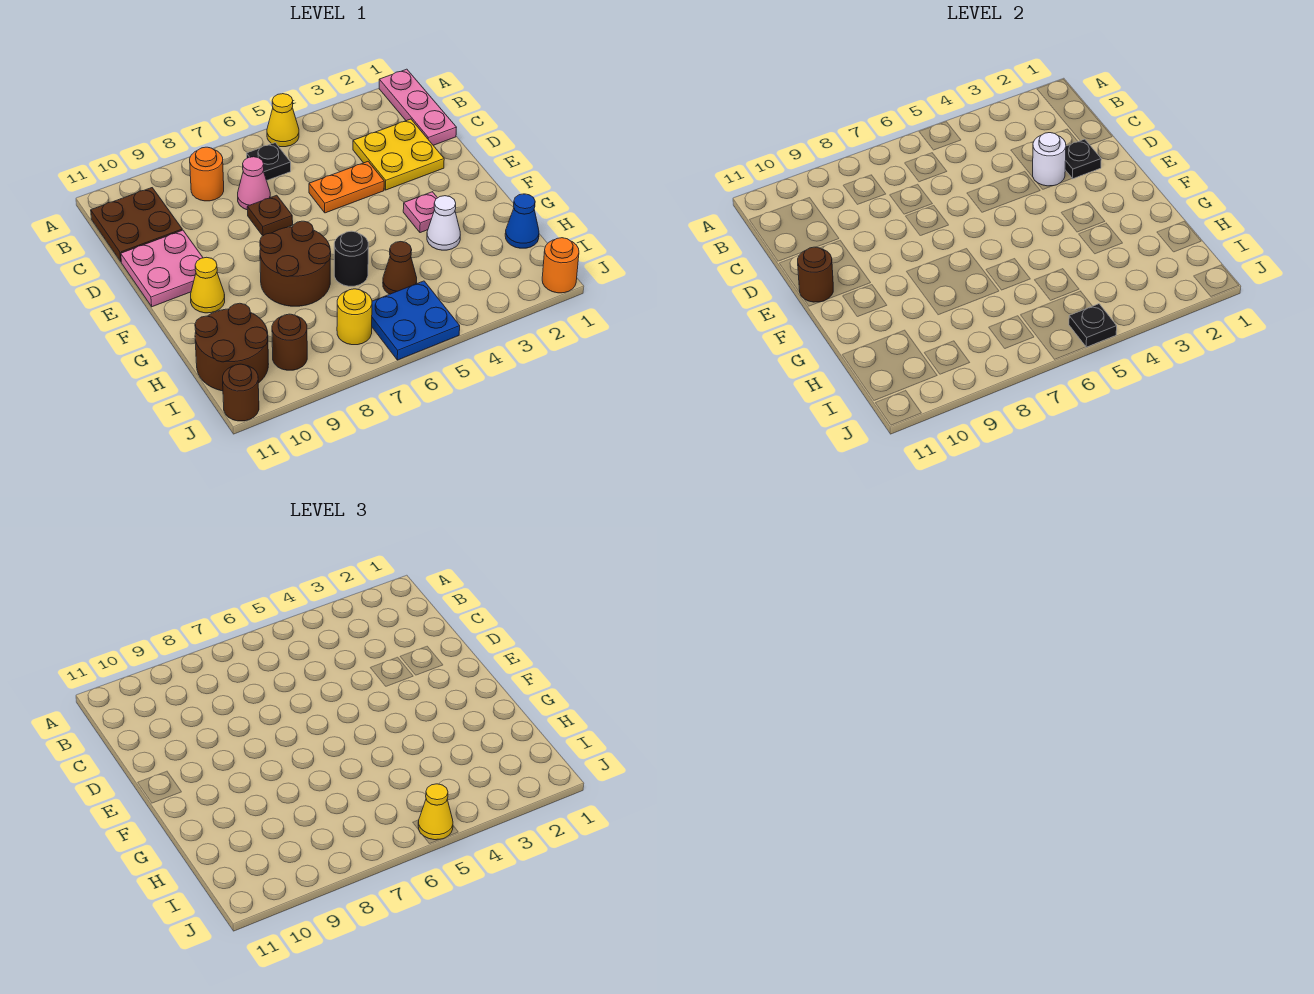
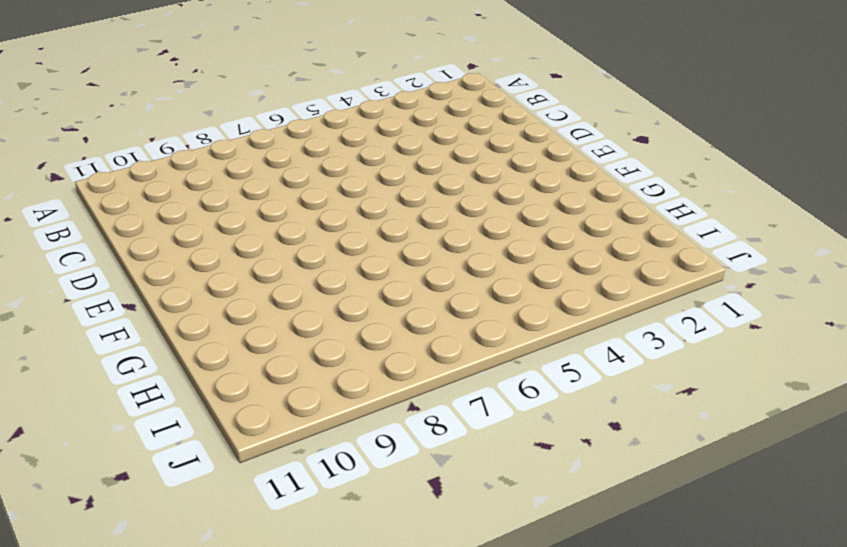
none -> pink 1x3 plate [379,69,456,145]
none -> yellow 1x1 cone [267,94,299,147]
none -> black 1x1 plate [247,143,291,181]

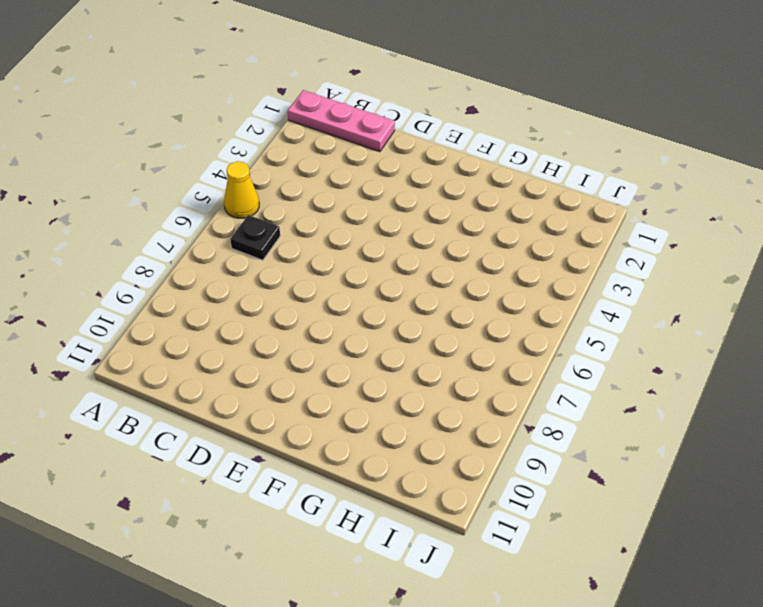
none -> orange 1x1 round brick [190,147,224,201]
none -> brown 2x2 plate [91,188,182,261]
none -> yellow 2x2 plate [353,119,444,190]

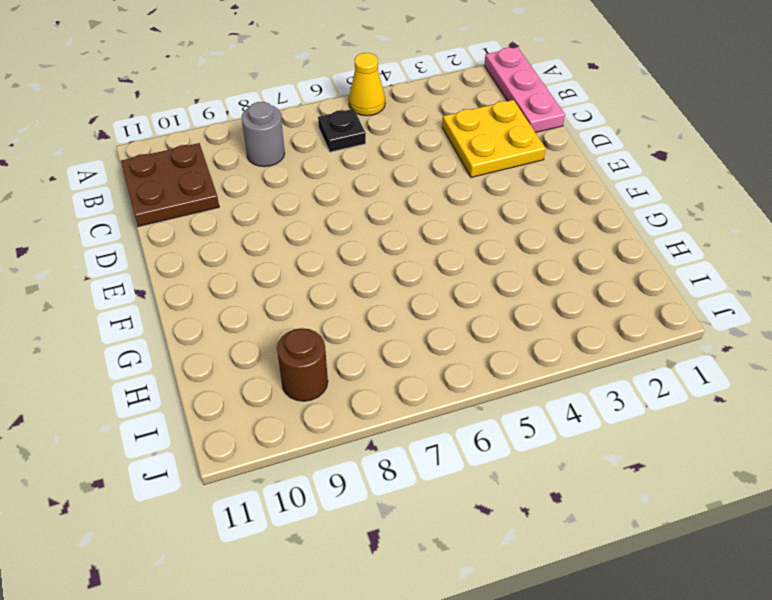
grey 1x1 round brick [242,102,285,167] -> orange 1x1 round brick [190,147,224,201]
none -> pink 1x1 cone [238,157,270,210]
none -> orange 1x2 plate [309,162,384,213]
none -> brown 1x1 plate [247,195,293,236]

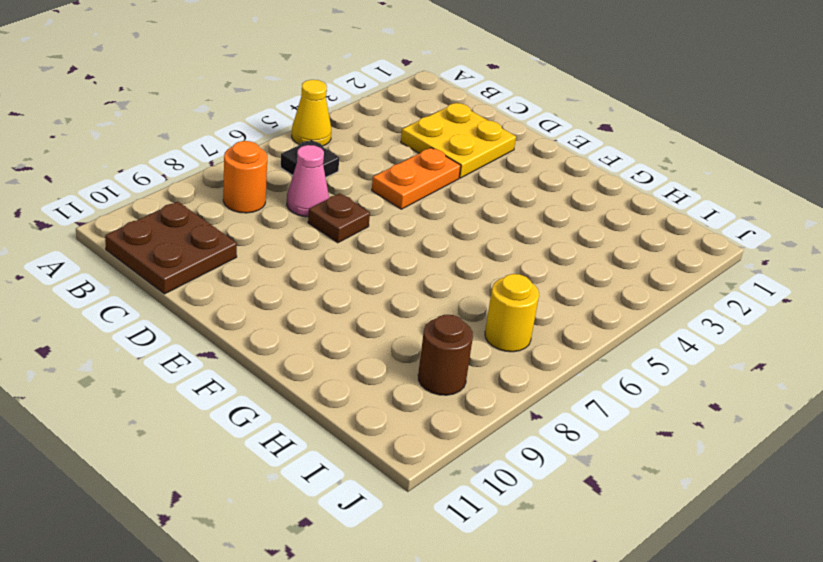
none -> pink 1x3 plate [379,69,456,145]
none -> pink 2x2 plate [121,230,203,307]
none -> pink 1x1 plate [403,192,437,233]

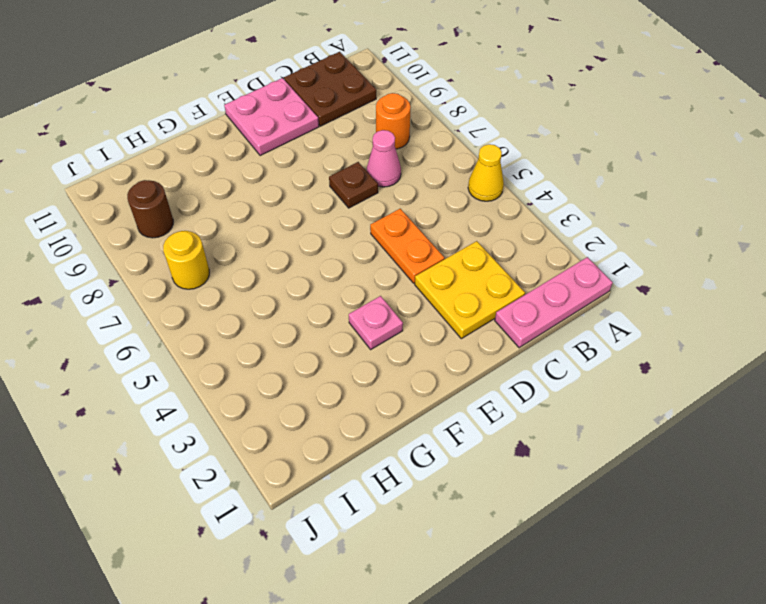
none -> black 1x1 plate [247,143,291,181]
none -> brown 2x2 round brick [260,221,331,306]
none -> yellow 1x1 cone [191,257,225,313]

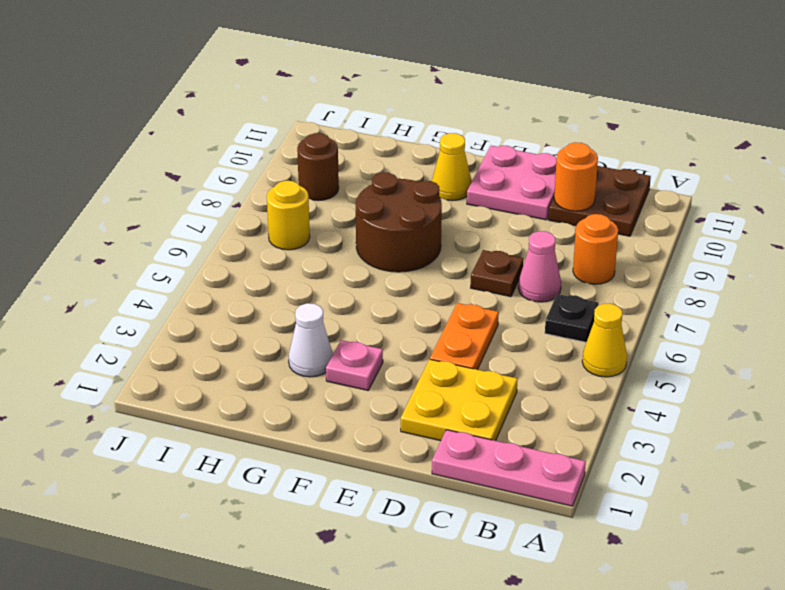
orange 1x1 round brick [554,142,598,211] -> orange 1x1 round brick moved to [542,238,579,293]
none -> black 1x1 round brick [334,231,368,286]
none -> blue 1x1 cone [505,194,539,248]
none -> brown 1x1 cone [383,242,417,294]

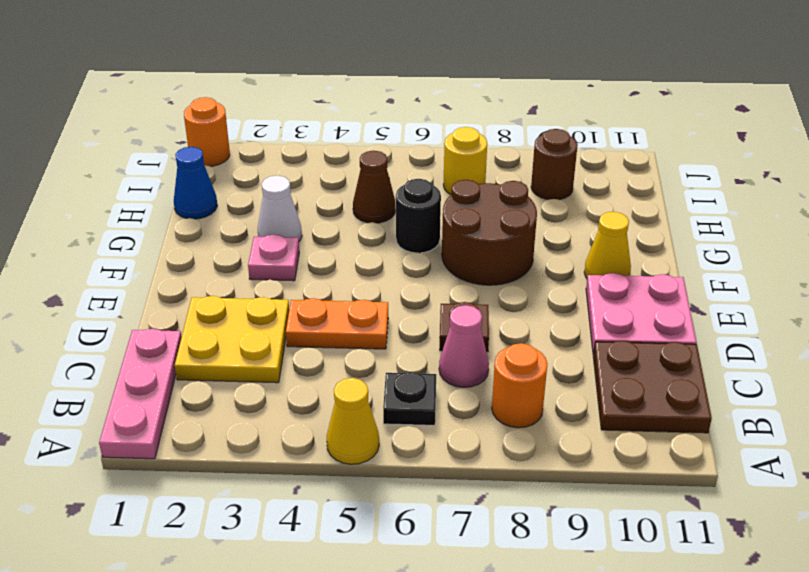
none -> brown 2x2 round brick [195,303,269,391]
none -> blue 2x2 plate [372,281,460,360]
none -> brown 1x1 round brick [223,364,259,421]

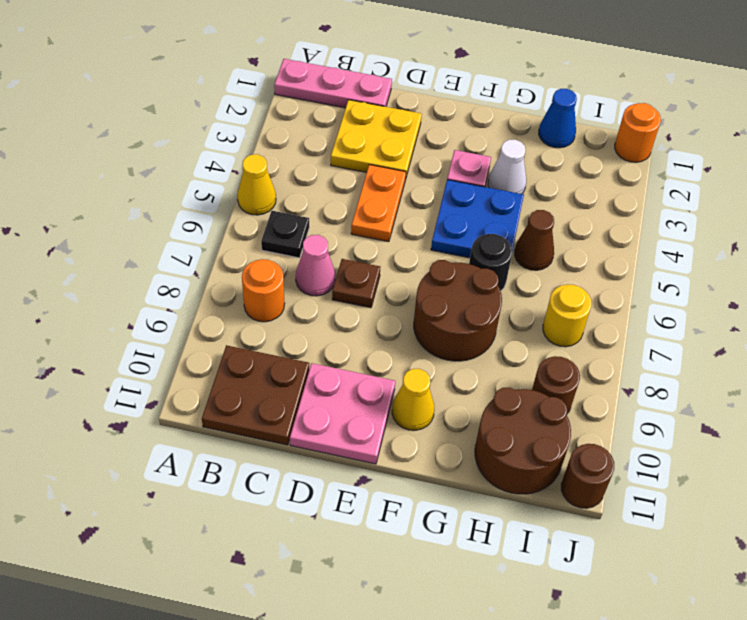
blue 2x2 plate [431,180,524,258] -> blue 2x2 plate moved to [372,281,460,360]
none -> black 1x1 plate [1065,139,1101,179]
none -> white 1x1 round brick [1033,133,1066,186]
none -> brown 1x1 round brick [798,247,833,302]

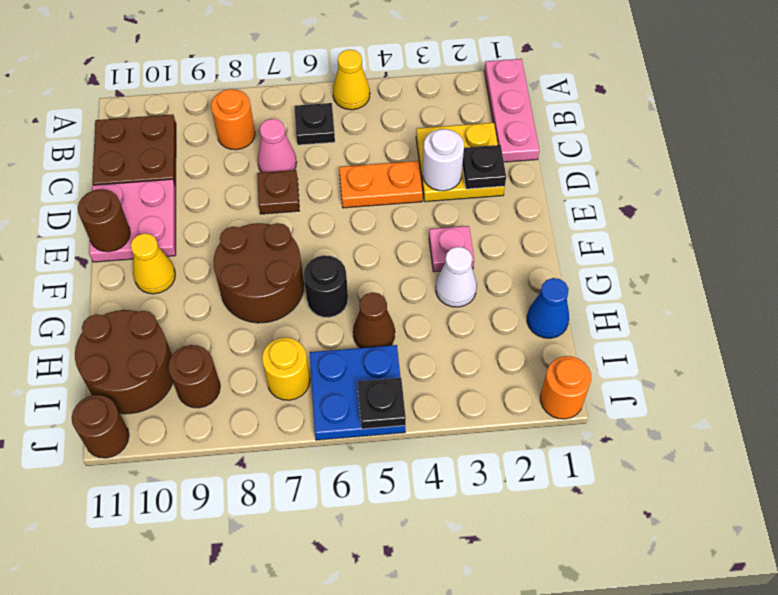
none -> yellow 1x1 cone [418,784,453,840]

